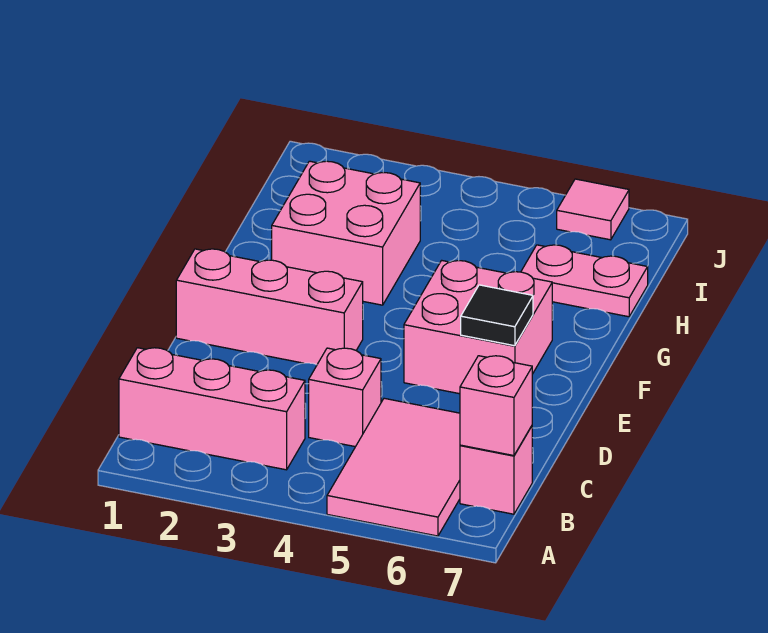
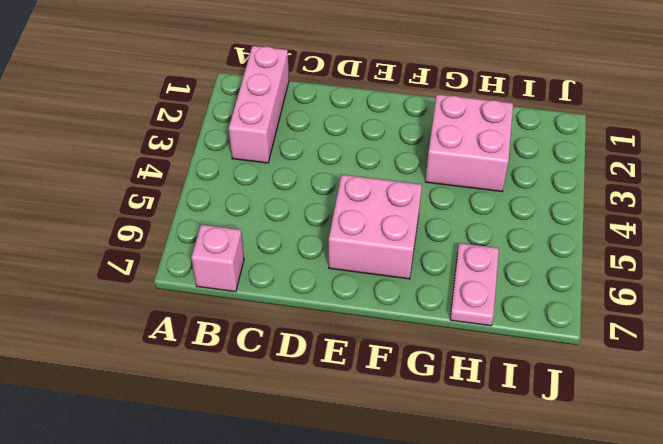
none -> pink 2x3 tile [327,398,460,536]
none -> pink 1x1 brick [309,348,381,447]

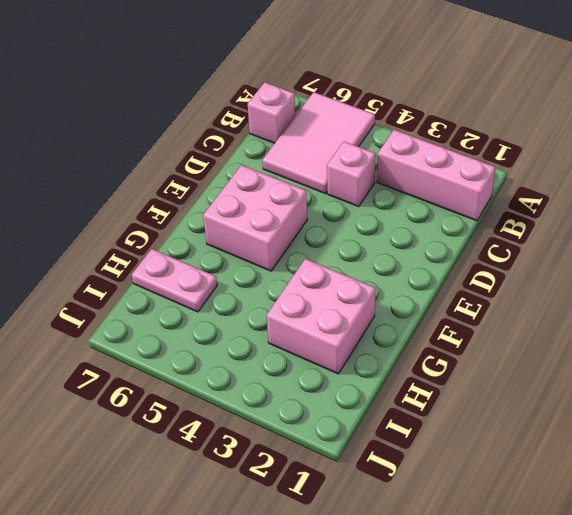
none -> pink 1x3 brick [176,249,363,365]
none -> pink 1x1 tile [557,179,629,240]

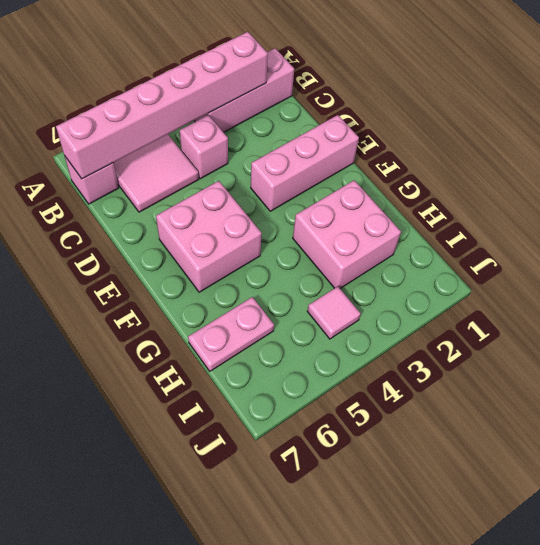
pink 1x6 brick [56,32,268,179] -> pink 1x1 brick [460,356,532,456]
pink 1x1 tile [307,287,361,339] -> pink 1x1 tile moved to [557,179,629,240]
none -> black 1x1 tile [461,285,533,346]

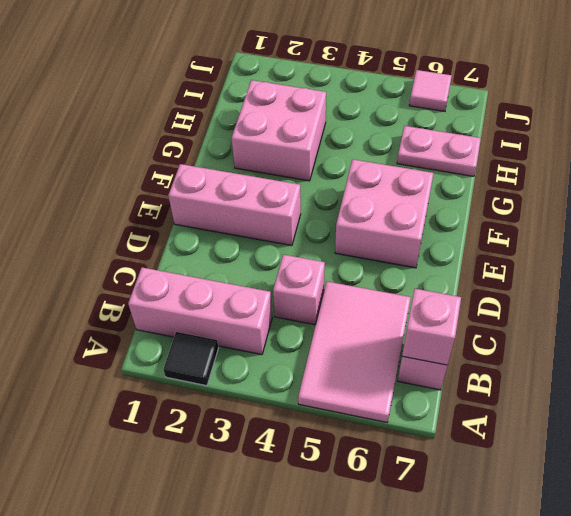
black 1x1 tile [163,332,218,386] -> black 1x1 tile moved to [461,285,533,346]

